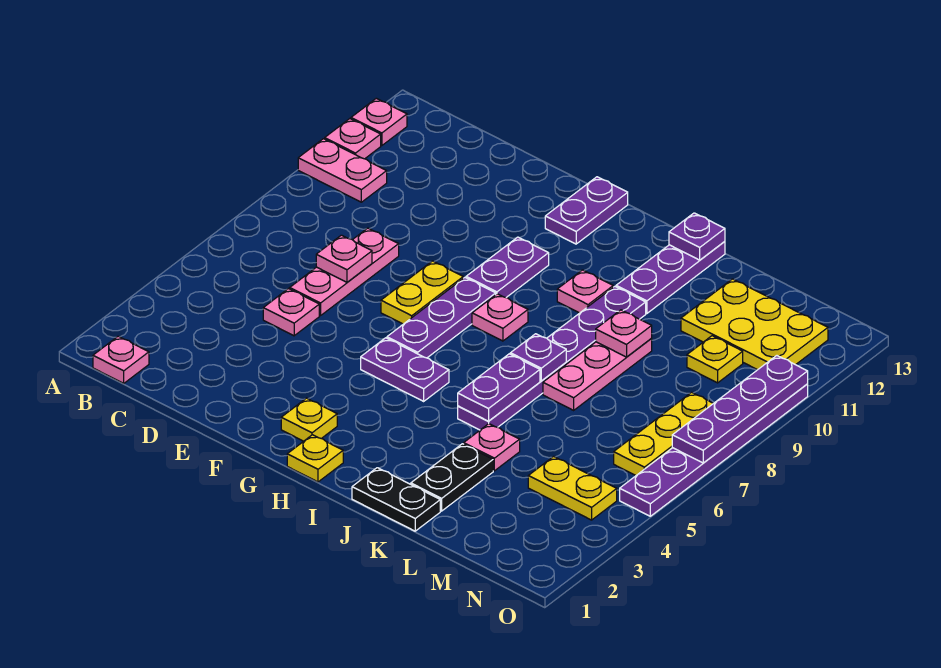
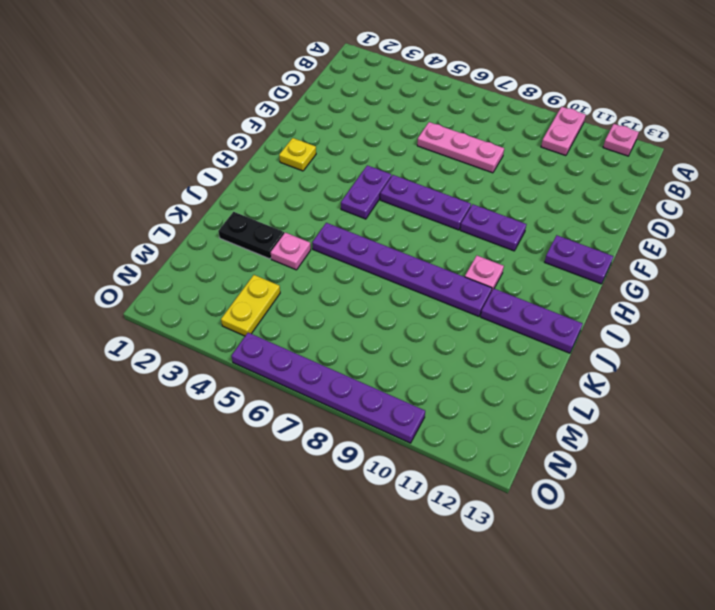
none -> pink 1x1 plate [325,119,381,159]
none -> pink 1x1 plate [93,336,149,383]
none -> pink 1x1 plate [263,289,319,336]
none -> yellow 1x2 plate [381,261,463,324]

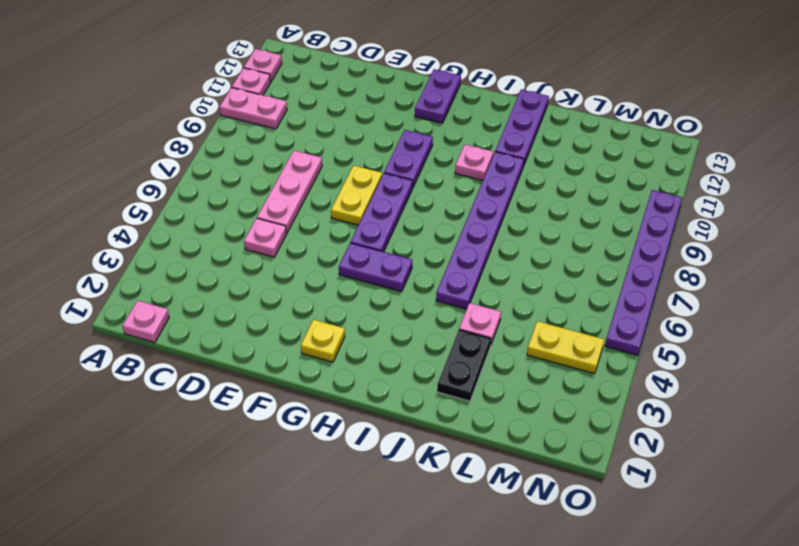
none -> yellow 1x1 plate [287,435,343,482]
none -> pink 1x1 plate [472,294,528,341]
none -> black 1x2 plate [352,468,440,531]
none -> pink 1x3 plate [543,338,652,410]

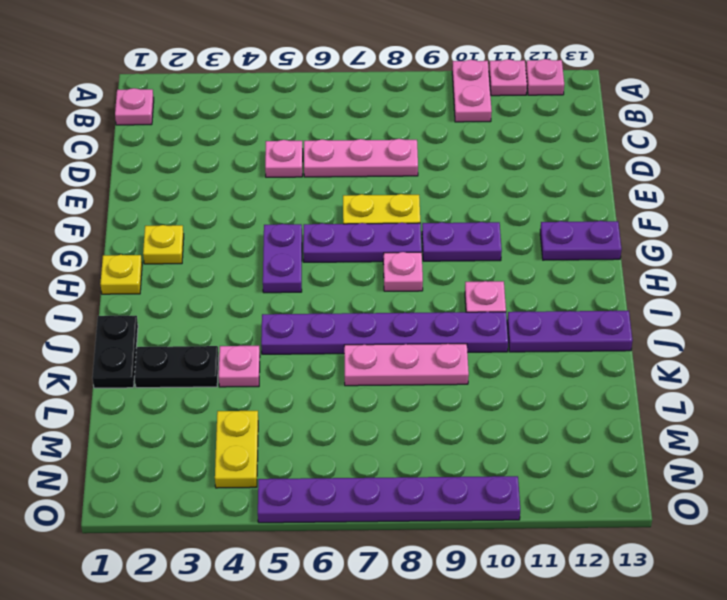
none -> yellow 2x3 plate [681,279,828,370]
none -> yellow 1x1 plate [687,336,743,383]
none -> yellow 1x3 plate [614,392,713,475]
none -> pink 1x1 plate [316,235,372,282]

